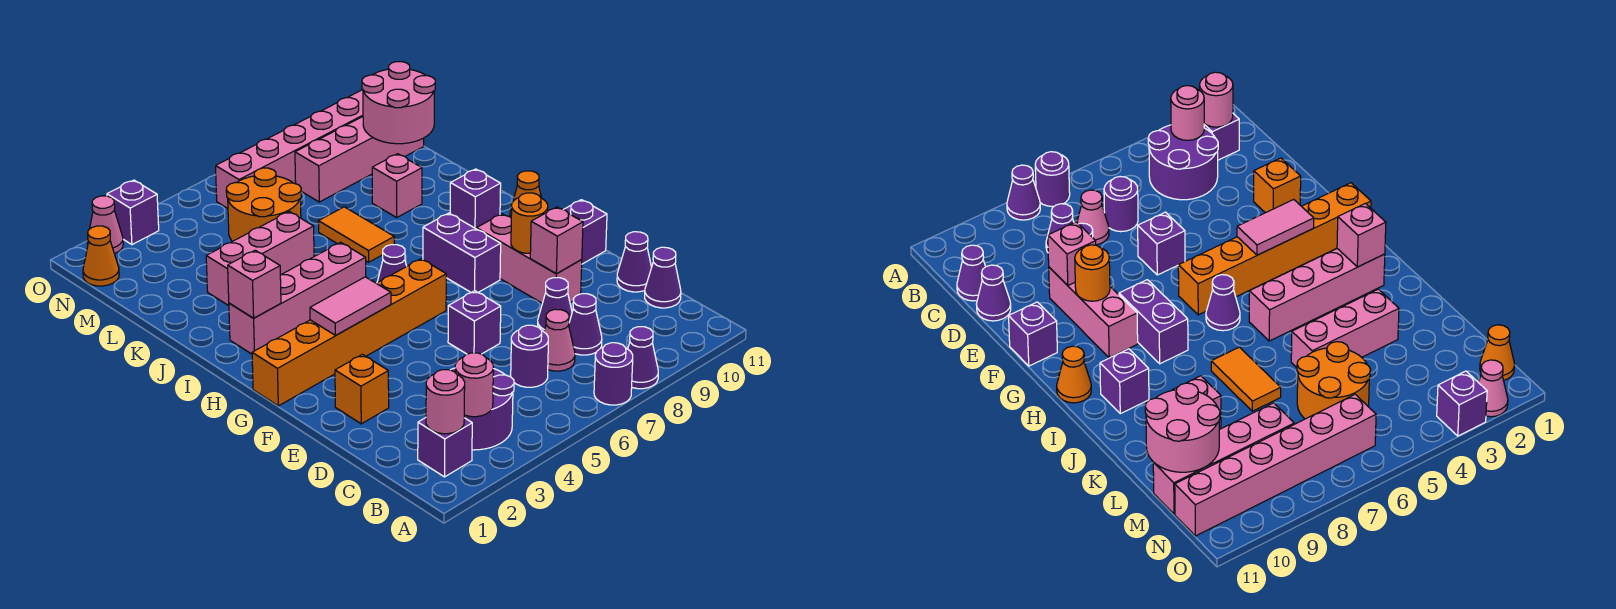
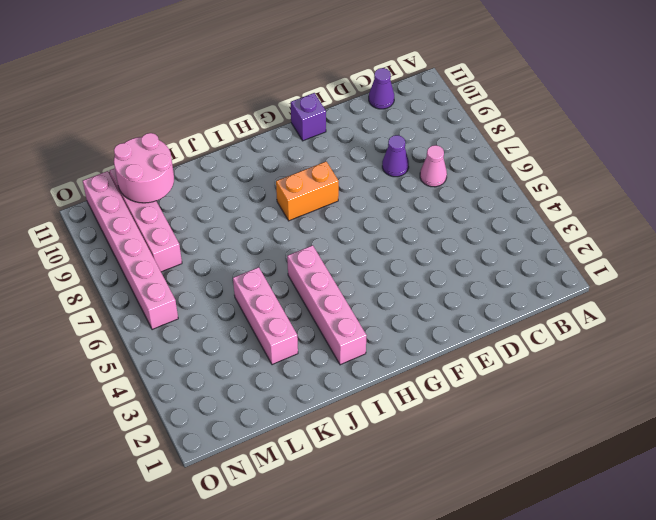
orange 1x2 brick [276,162,339,221] -> purple 1x2 brick [423,213,501,293]
none -> purple 1x1 round brick [594,343,633,405]
none -> purple 1x1 cone [628,327,658,389]
none -> purple 1x1 brick [418,418,472,477]
none -> purple 2x2 round brick [451,368,514,450]

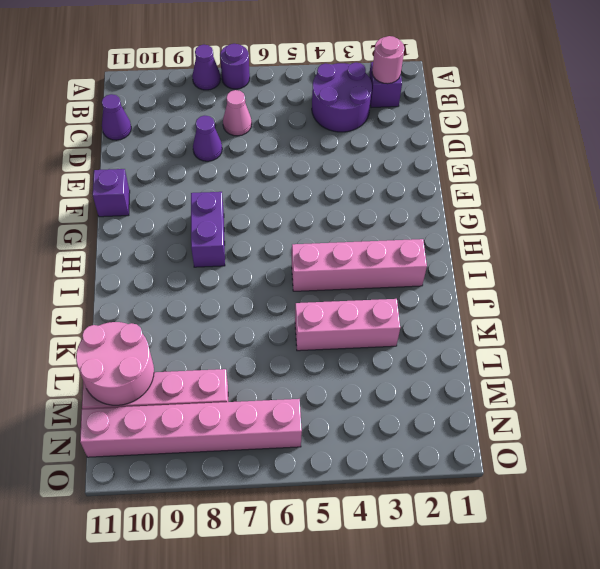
none -> purple 1x1 round brick [511,325,548,387]
none -> purple 1x1 cone [569,294,602,355]
none -> purple 1x1 cone [617,232,652,292]
none -> orange 1x1 brick [335,354,389,424]

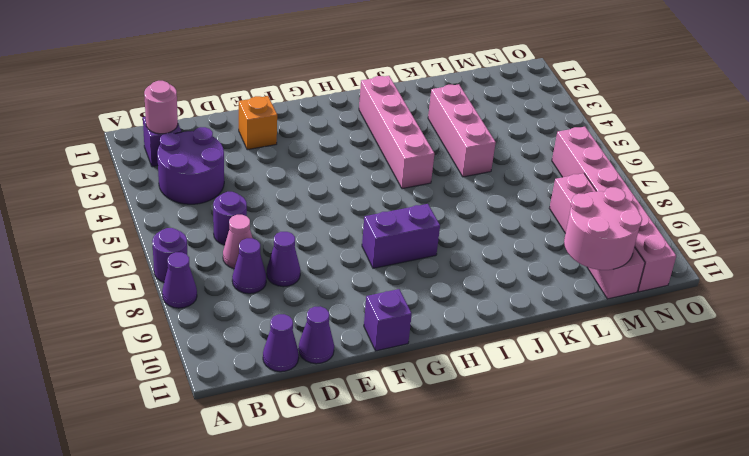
none -> purple 1x1 brick [448,291,501,354]
none -> pink 1x3 brick [476,214,582,303]
none -> orange 1x6 brick [252,259,446,406]
none -> purple 1x1 cone [377,245,407,283]

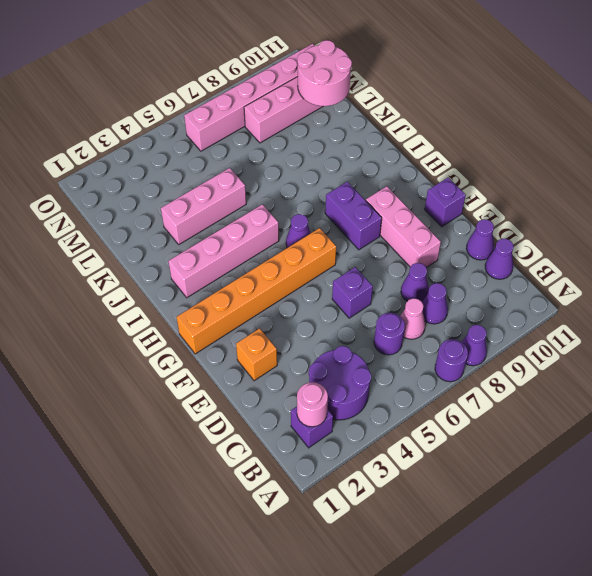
none -> orange 1x1 cone [510,171,541,217]
none -> purple 1x1 brick [450,169,501,229]
none -> orange 1x2 tile [318,207,394,262]
none -> pink 1x1 brick [372,154,422,217]

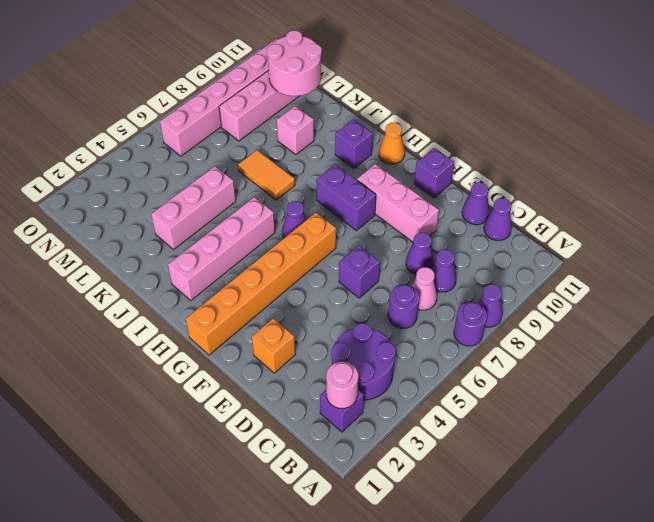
none -> orange 2x2 round brick [226,168,301,242]
none -> orange 1x1 cone [83,226,119,286]
none -> pink 1x1 cone [87,196,123,254]
none -> purple 1x1 brick [107,180,159,245]

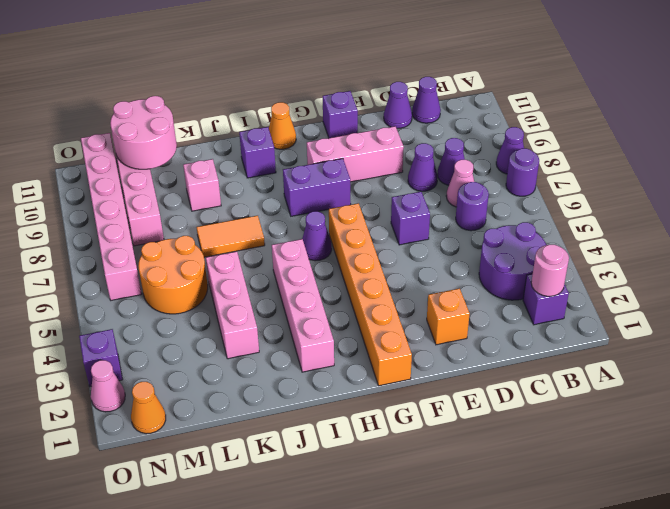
none -> pink 1x1 round brick [455,353,493,417]
none -> pink 1x1 brick [530,207,583,274]
none -> orange 1x1 round brick [511,193,548,253]
none -> pink 1x2 tile [310,277,391,335]

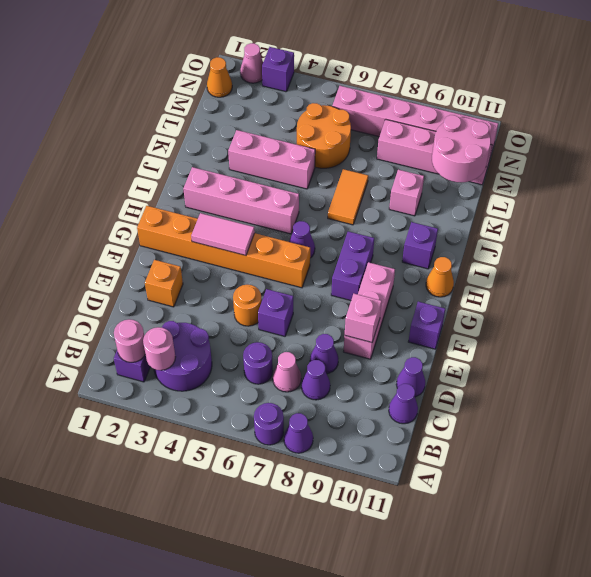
orange 1x1 round brick [233,285,262,326] -> orange 1x1 round brick moved to [511,193,548,253]
none -> pink 1x1 brick [228,250,281,318]

